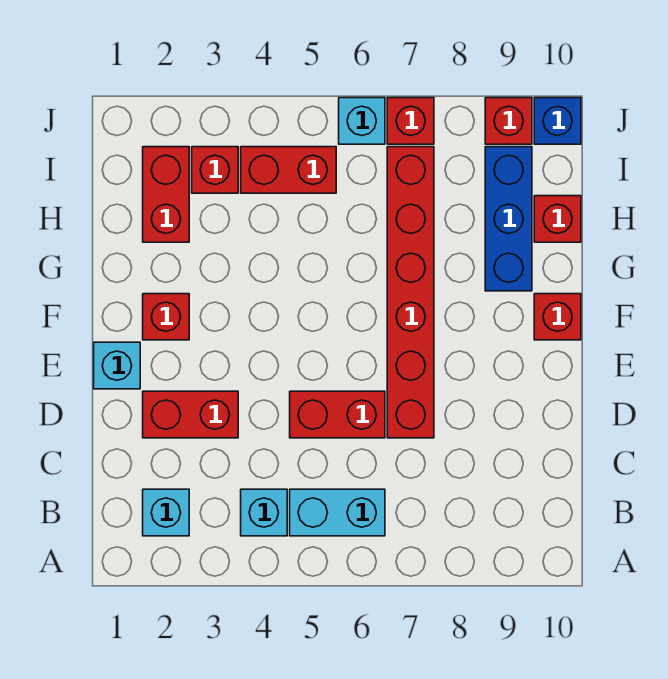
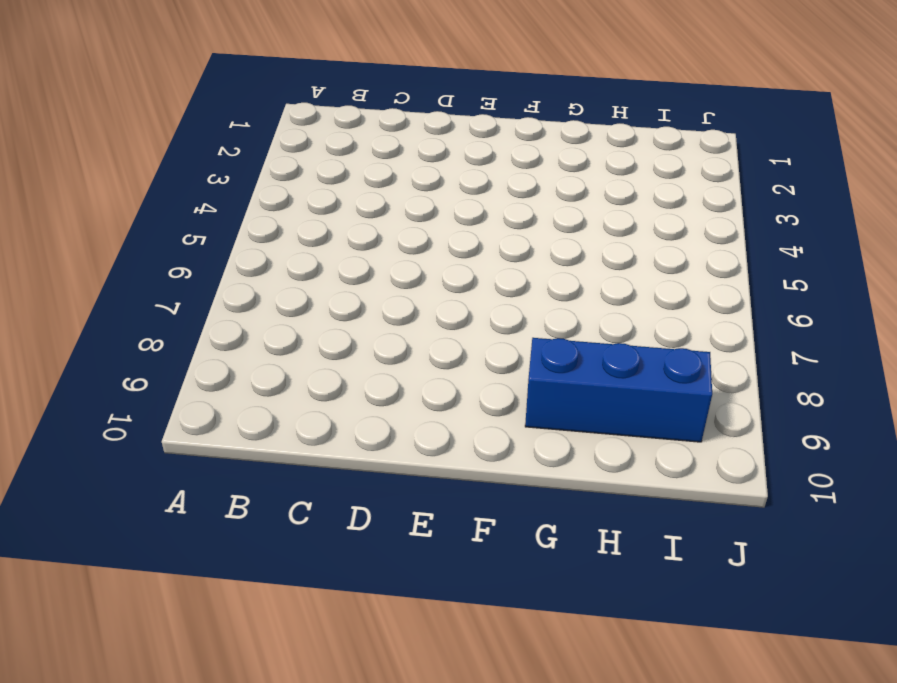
none -> cyan 1x1 brick [143,489,189,536]
none -> cyan 1x1 brick [241,489,287,536]
none -> cyan 1x2 brick [290,489,385,536]

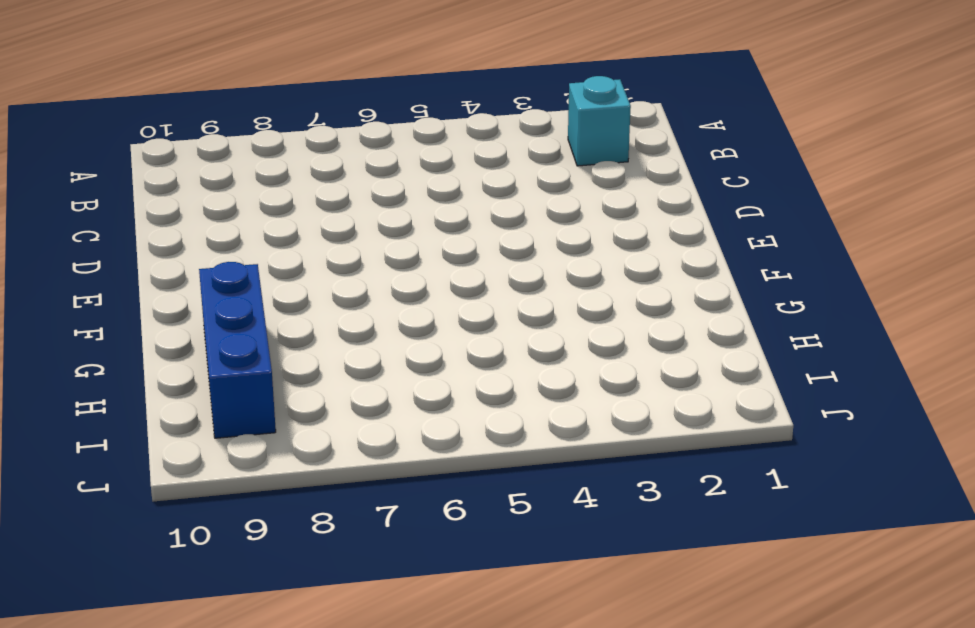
none -> cyan 1x1 brick [241,489,287,536]
none -> cyan 1x2 brick [290,489,385,536]
none -> red 1x2 brick [143,391,238,438]

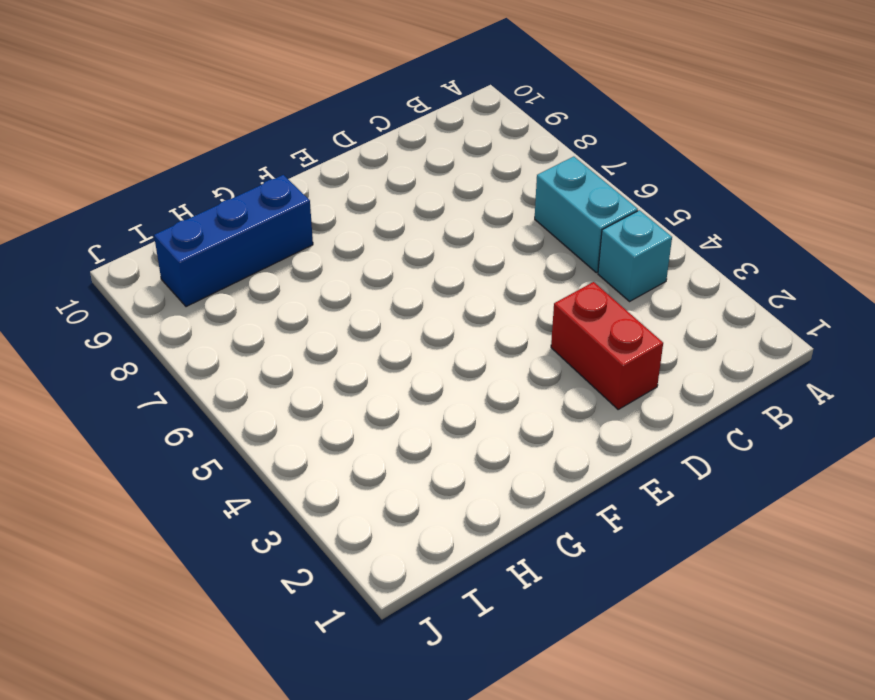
none -> cyan 1x1 brick [143,489,189,536]
none -> red 1x2 brick [290,391,385,438]
none -> red 1x6 brick [387,147,434,438]

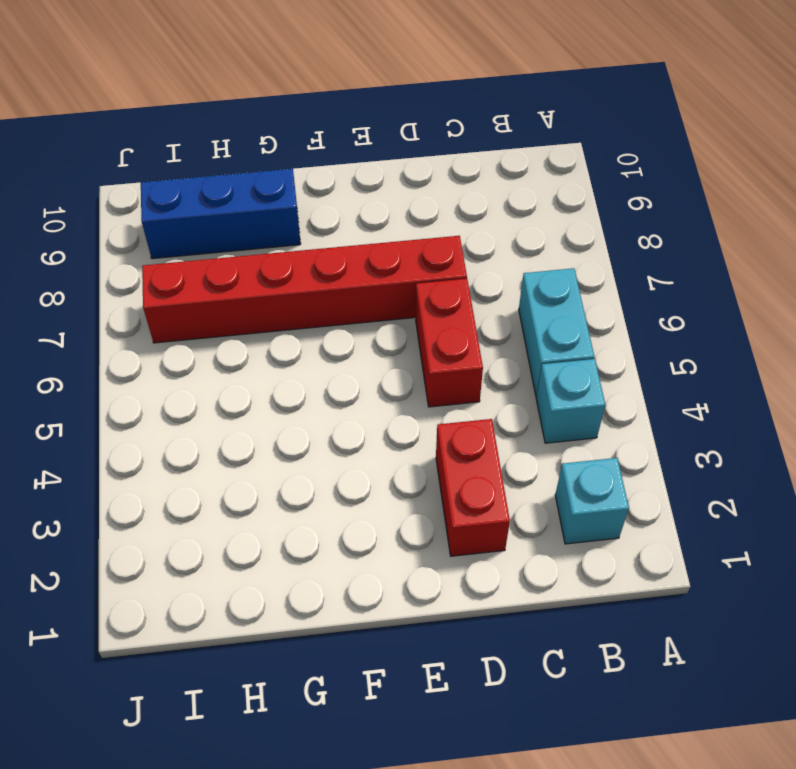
none -> cyan 1x1 brick [94,342,140,389]
none -> red 1x1 brick [143,294,189,340]
none -> red 1x1 brick [534,294,581,340]

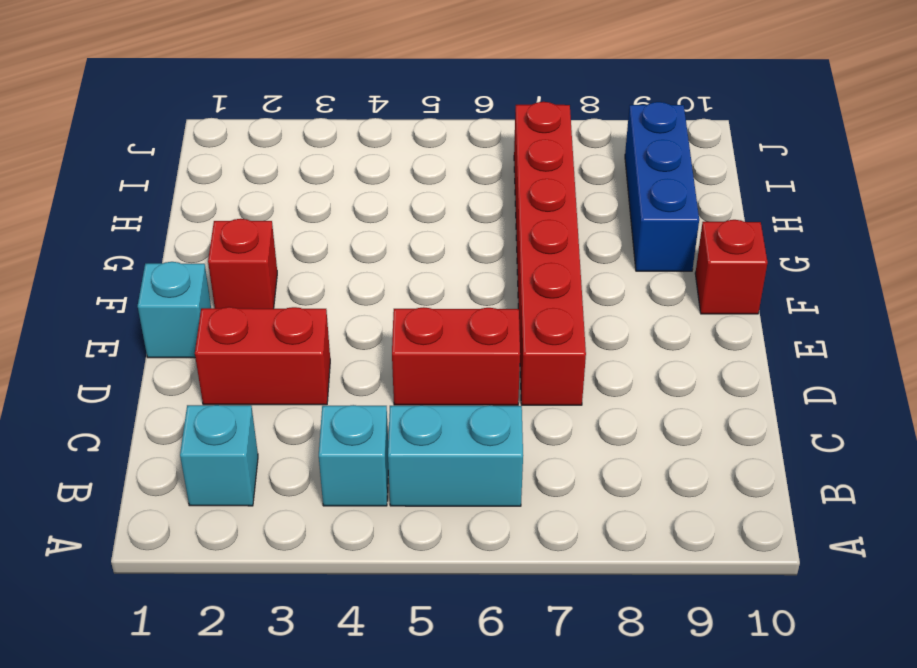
none -> red 1x2 brick [143,147,189,242]
none -> red 1x1 brick [534,196,581,242]
none -> red 1x1 brick [192,147,238,193]

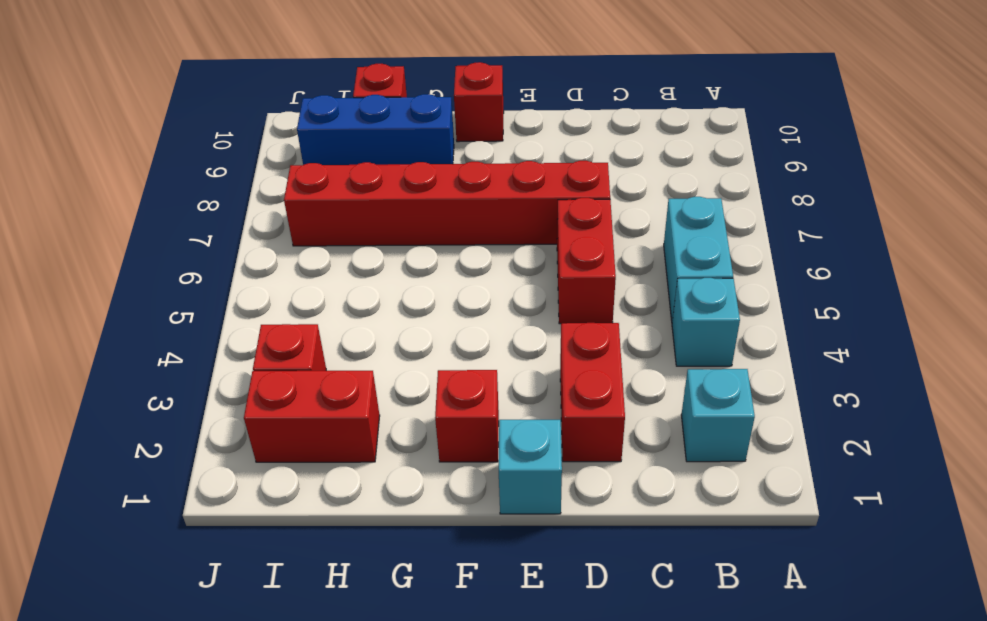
none -> red 1x2 brick [241,147,336,193]
none -> cyan 1x1 brick [339,98,385,144]
none -> red 1x1 brick [387,98,434,144]

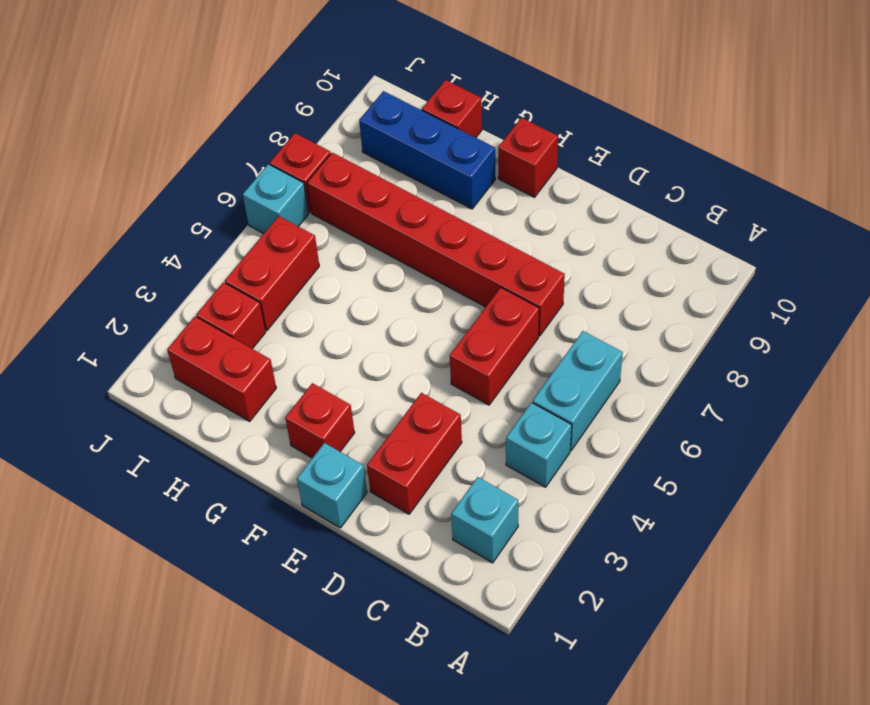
none -> red 1x1 brick [485,98,532,144]
none -> blue 1x1 brick [534,98,581,144]

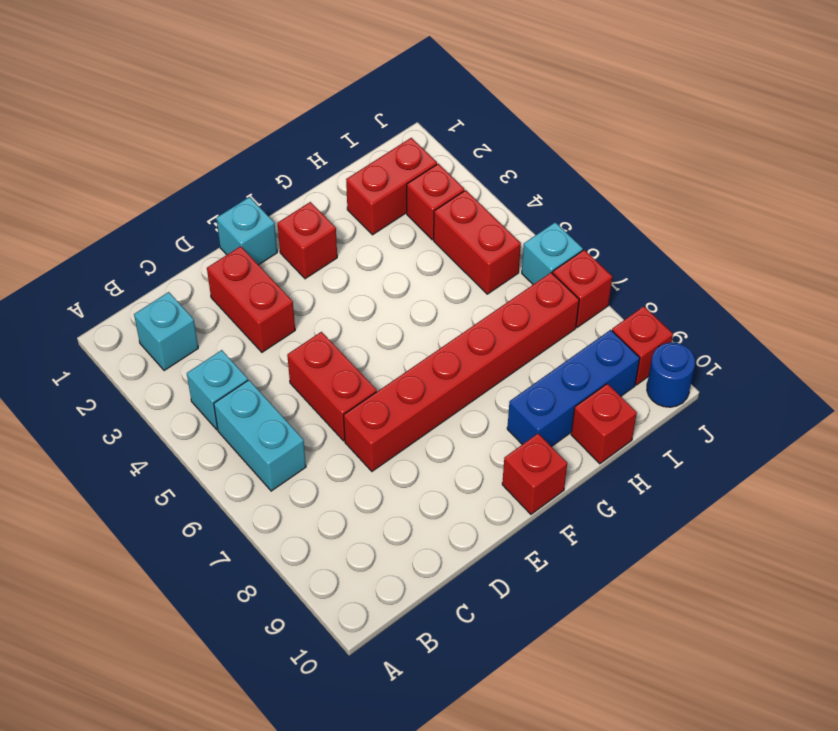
blue 1x1 round brick [647,342,695,407] -> blue 1x1 brick [534,98,581,144]

